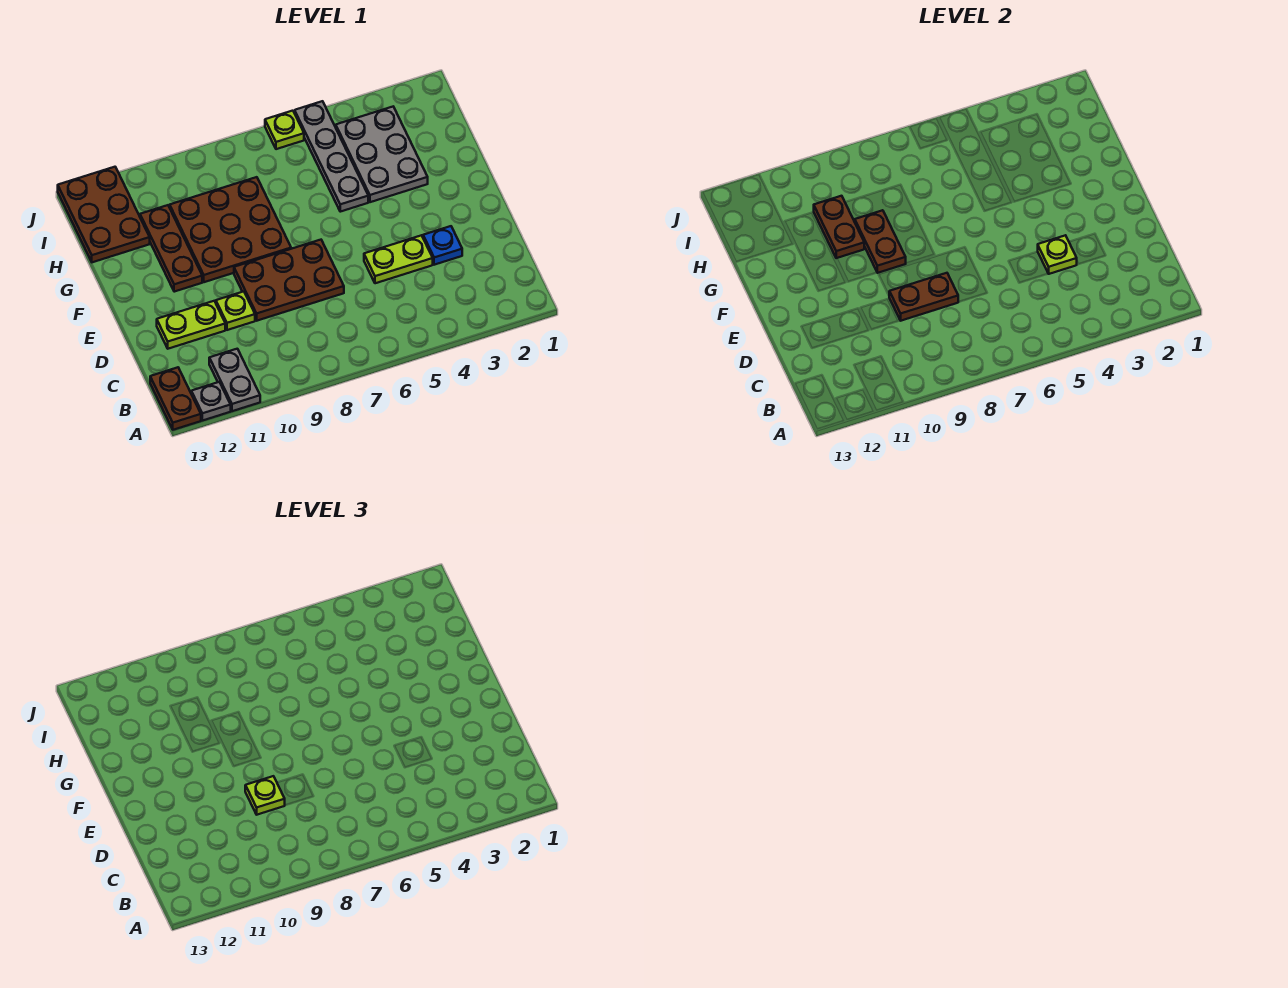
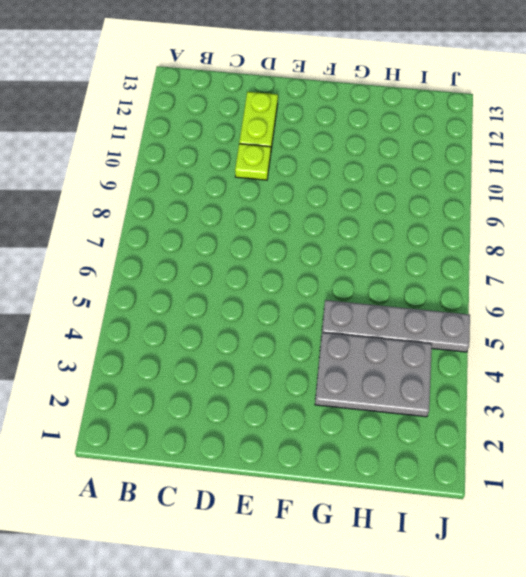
none -> grey 1x2 plate [209,349,260,411]
none -> grey 1x1 plate [191,382,231,421]
none -> brown 1x2 plate [150,367,201,430]

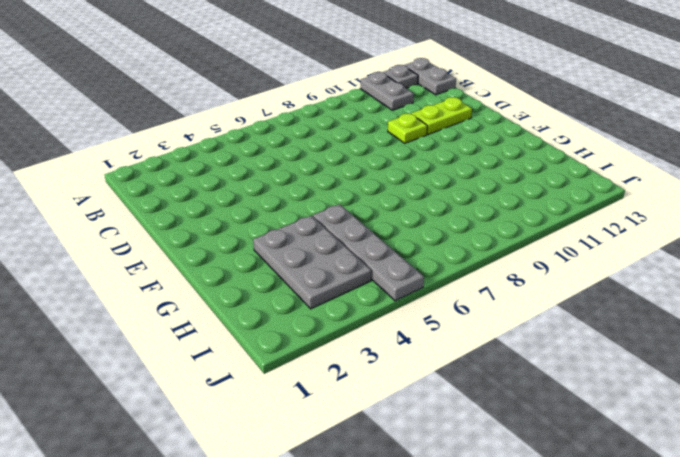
grey 1x2 plate [404,58,456,95] -> brown 1x2 plate [150,367,201,430]
none -> blue 1x1 plate [423,226,462,265]
none -> lime 1x2 plate [364,235,433,283]
none -> brown 2x3 plate [234,240,344,321]

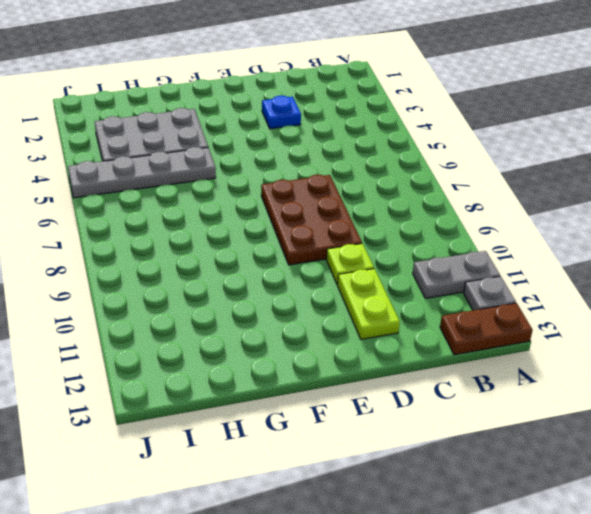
none -> lime 1x2 plate [364,235,433,283]
none -> brown 3x3 plate [170,177,291,282]
none -> brown 1x3 plate [140,205,202,292]

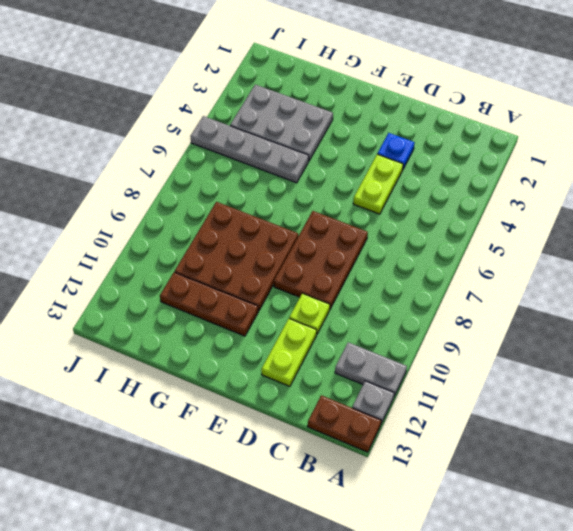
none -> brown 2x3 plate [58,167,150,262]
none -> lime 1x1 plate [265,111,304,149]
none -> lime 1x1 plate [1038,235,1077,274]

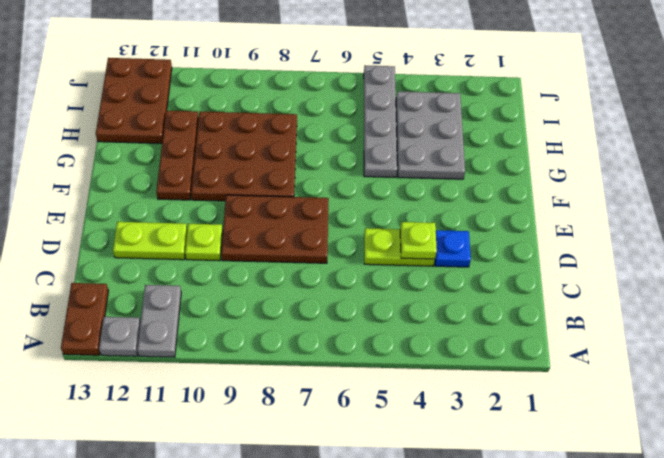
none -> lime 1x1 plate [265,111,304,149]
none -> brown 1x2 plate [889,273,958,321]
none -> brown 1x2 plate [855,210,906,273]

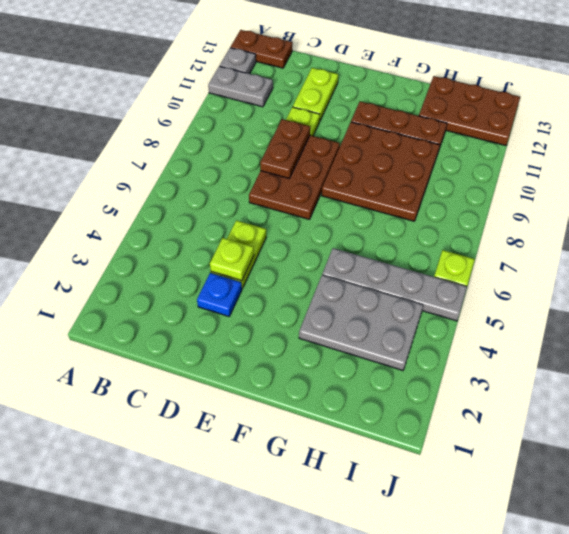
none -> brown 1x2 plate [855,210,906,273]
none -> brown 1x2 plate [814,196,864,258]
none -> lime 1x1 plate [245,776,285,815]

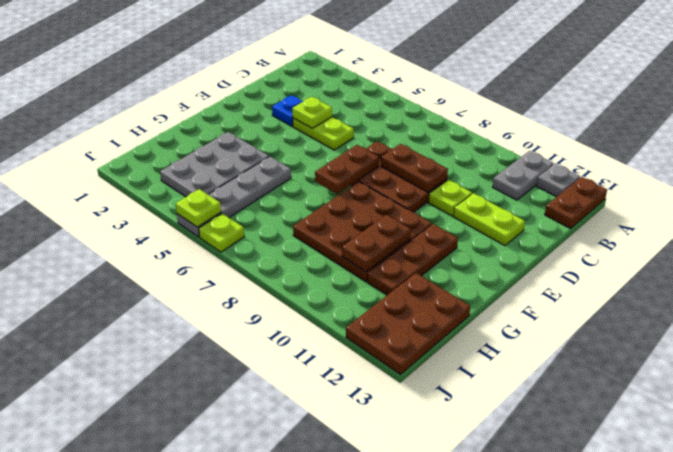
brown 1x2 plate [315,145,379,194] -> brown 1x2 plate moved to [855,210,906,273]
lime 1x1 plate [176,189,221,227] -> lime 1x1 plate moved to [245,776,285,815]

